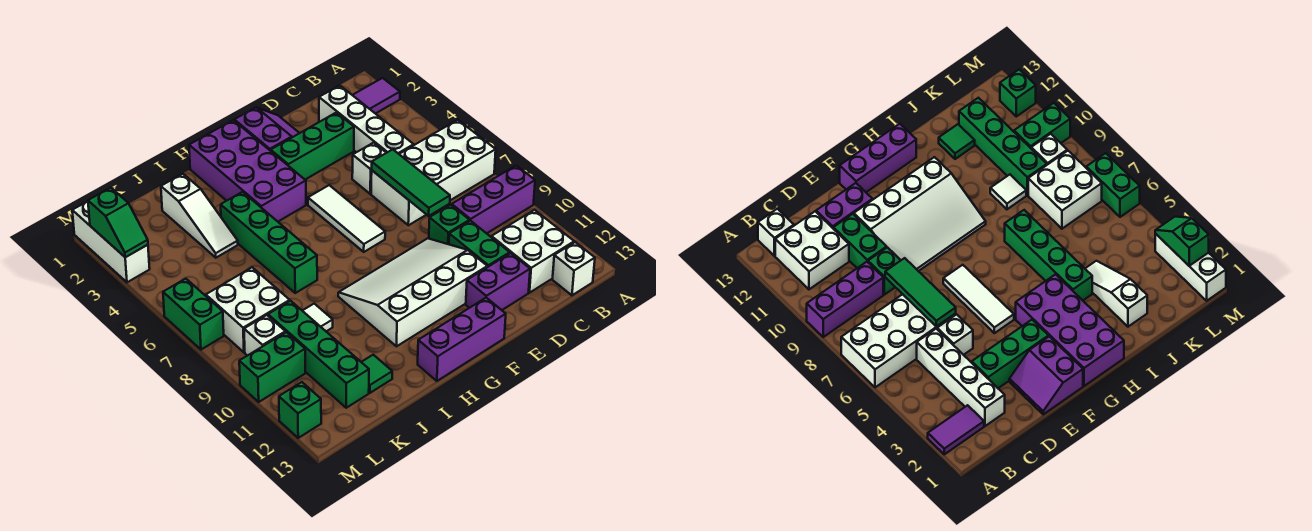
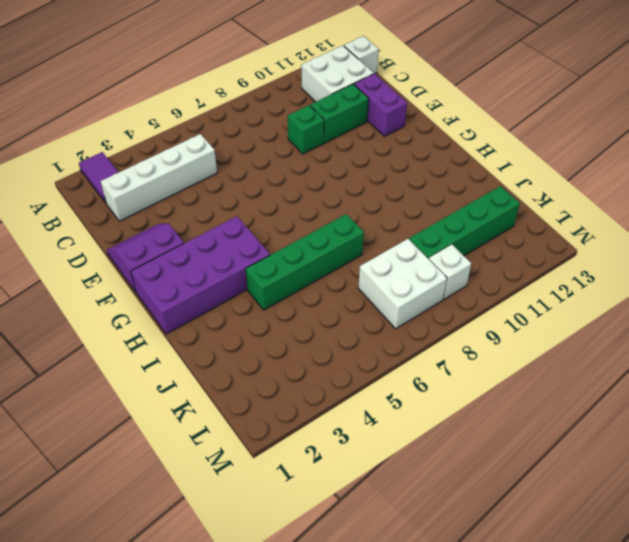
none -> white 2x4 brick [371,120,496,225]
none -> purple 1x3 brick [452,165,535,233]
none -> green 1x3 brick [271,113,354,179]

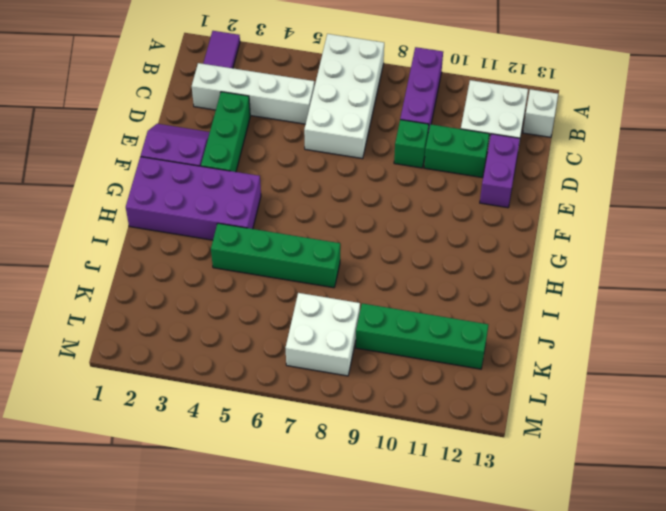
none -> white 1x1 brick [352,143,386,194]
none -> white 3x4 slope [338,238,487,346]
none -> white 1x3 tile [308,185,385,252]

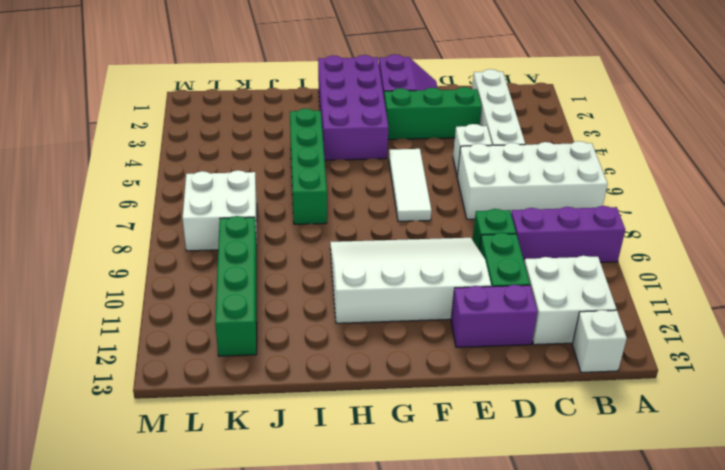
none -> purple 1x2 tile [353,78,400,114]
none -> purple 1x3 brick [418,298,506,381]
none -> white 1x3 slope [161,174,238,258]

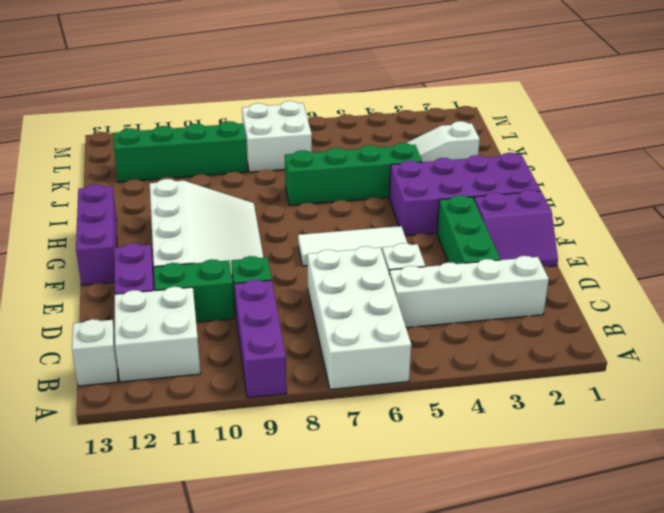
none -> purple 1x2 tile [353,78,400,114]
none -> white 1x1 tile [302,304,333,331]
none -> green 1x1 tile [362,355,392,393]

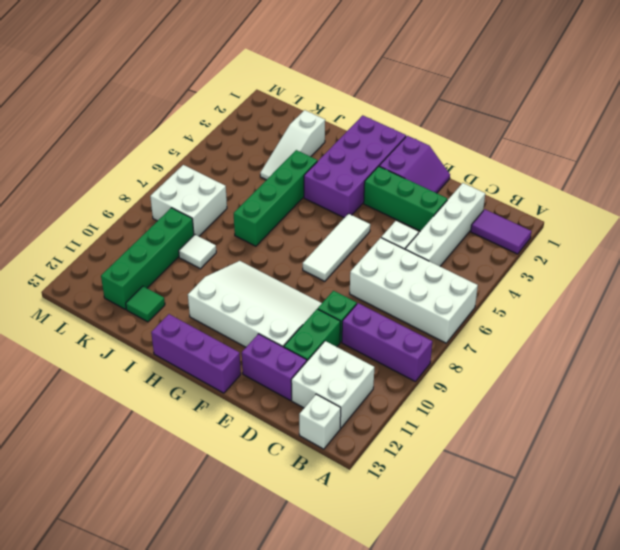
none -> white 1x1 brick [244,315,285,356]
none -> green 1x2 brick [239,332,305,402]
none -> white 1x3 brick [72,201,150,282]

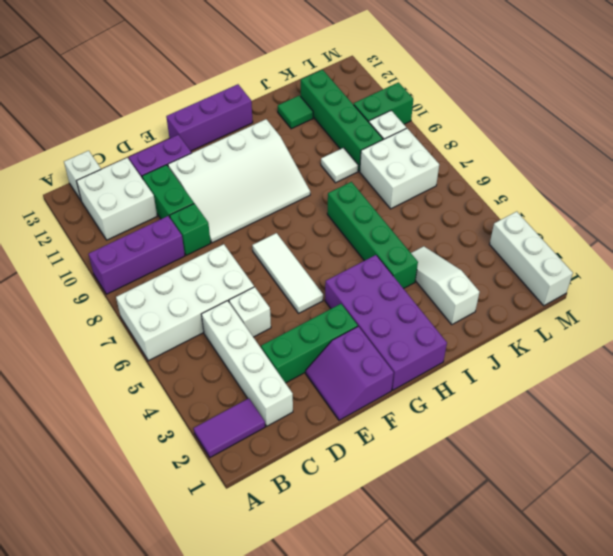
none -> green 1x2 brick [163,279,224,350]
none -> green 1x1 brick [279,382,321,438]
none -> green 1x3 tile [372,149,450,216]

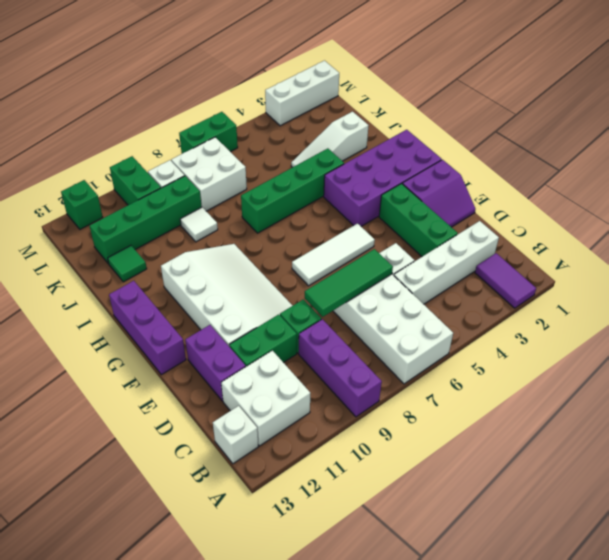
none -> green 1x2 slope [88,188,148,257]

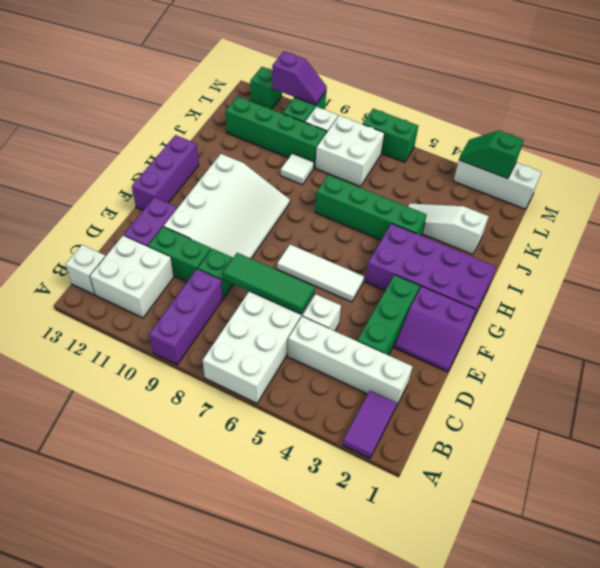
purple 1x2 slope [272,51,327,105] -> none
none -> green 1x1 tile [362,355,392,393]

